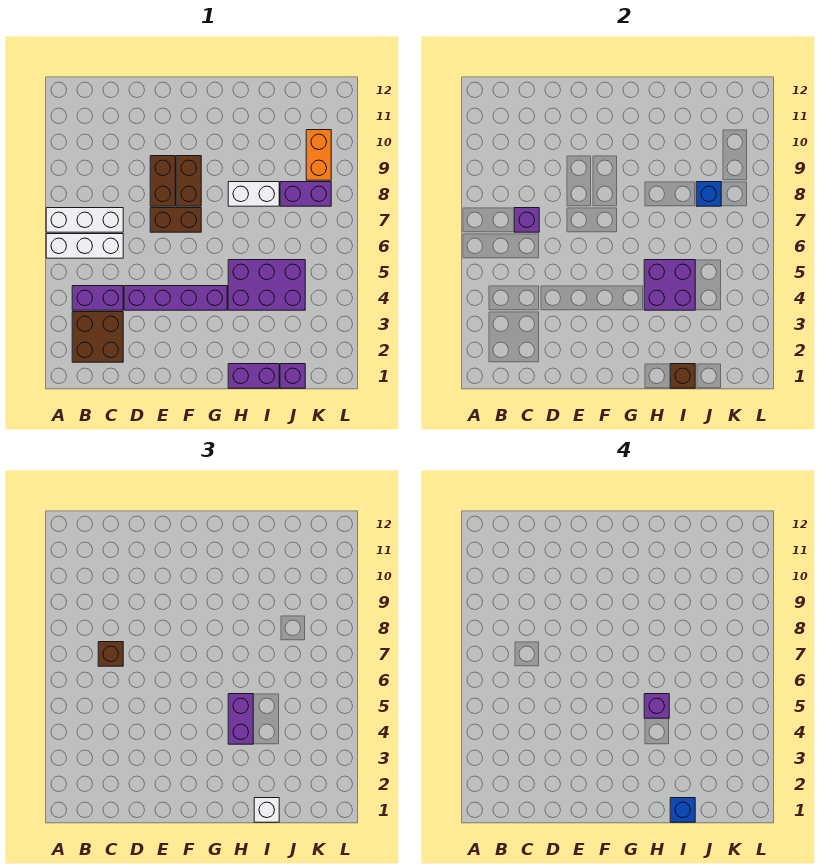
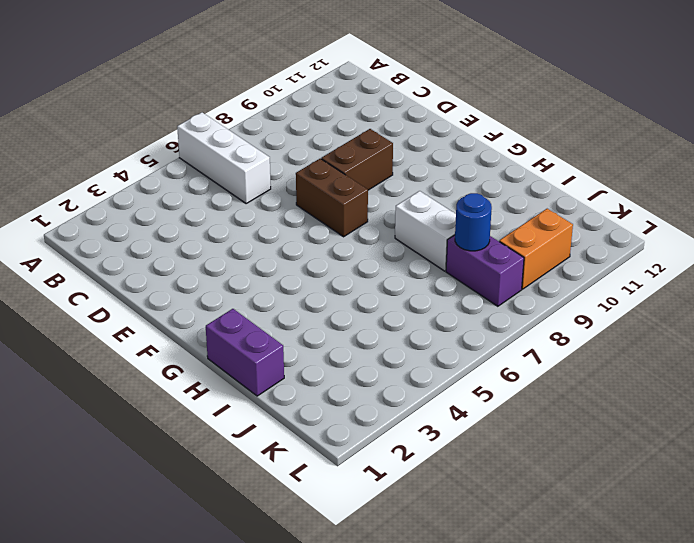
blue 1x1 round brick [455,193,492,251] -> blue 1x1 brick [696,182,721,206]
none -> white 1x3 brick [46,208,123,232]
none -> brown 2x2 brick [72,312,123,362]
none -> purple 1x2 brick [72,286,123,310]

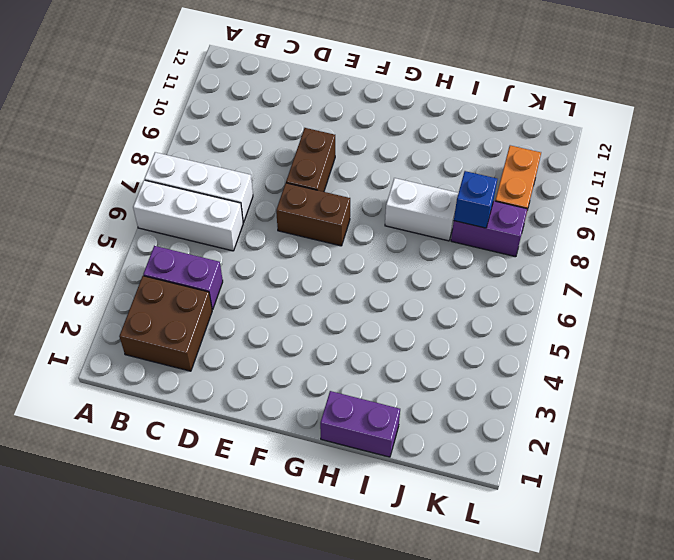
none -> purple 1x4 brick [124,286,227,310]
none -> brown 1x2 brick [176,156,201,206]
none -> purple 2x3 brick [228,260,305,310]

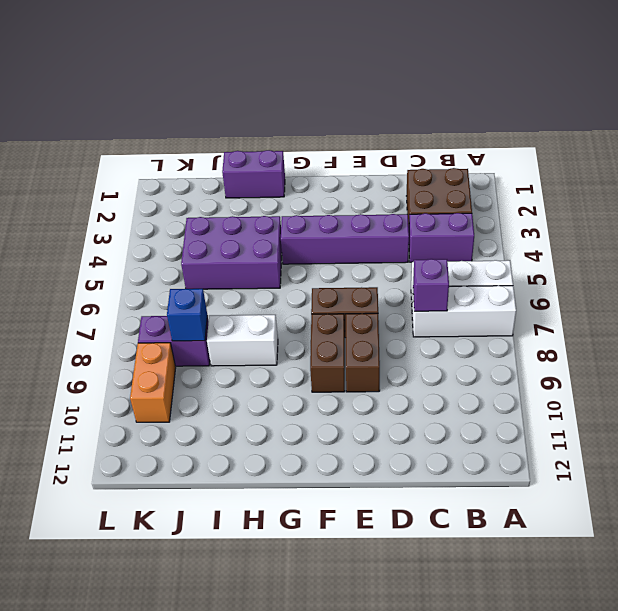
none -> purple 1x1 brick [280,364,305,388]
none -> purple 2x2 brick [644,260,695,310]
none -> brown 1x1 brick [670,364,695,388]

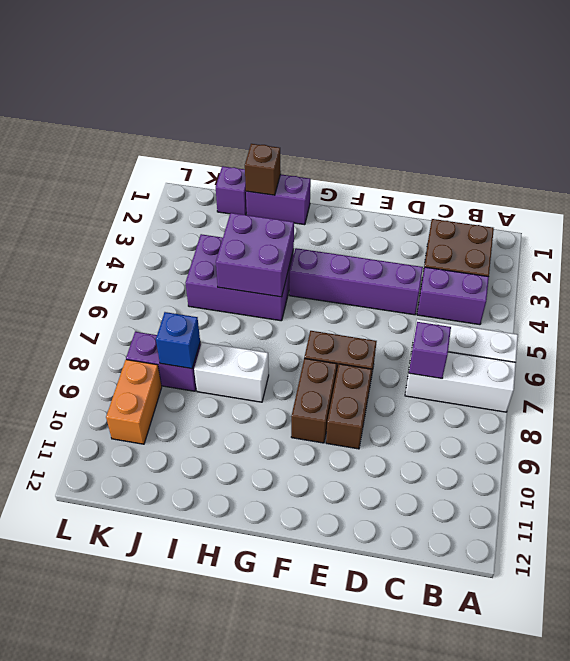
none -> brown 1x1 brick [98,642,123,666]
none -> purple 1x2 brick [228,694,253,744]
none -> white 1x1 brick [254,798,279,822]

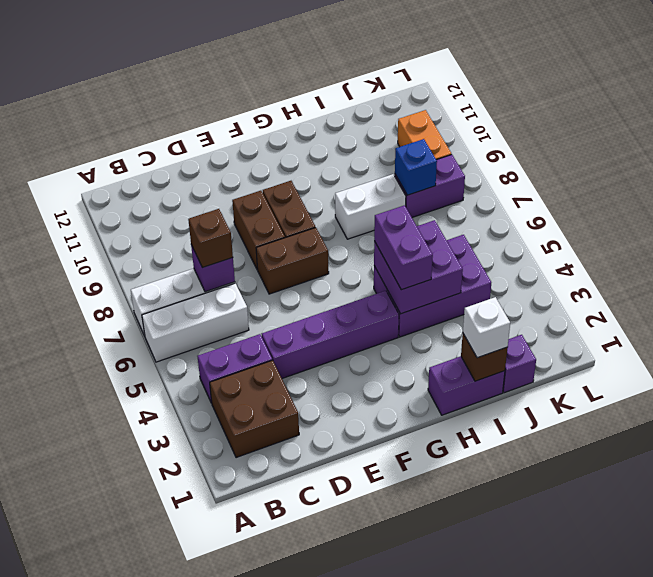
none -> purple 1x1 brick [644,694,669,718]
none -> blue 1x1 brick [670,798,695,822]

